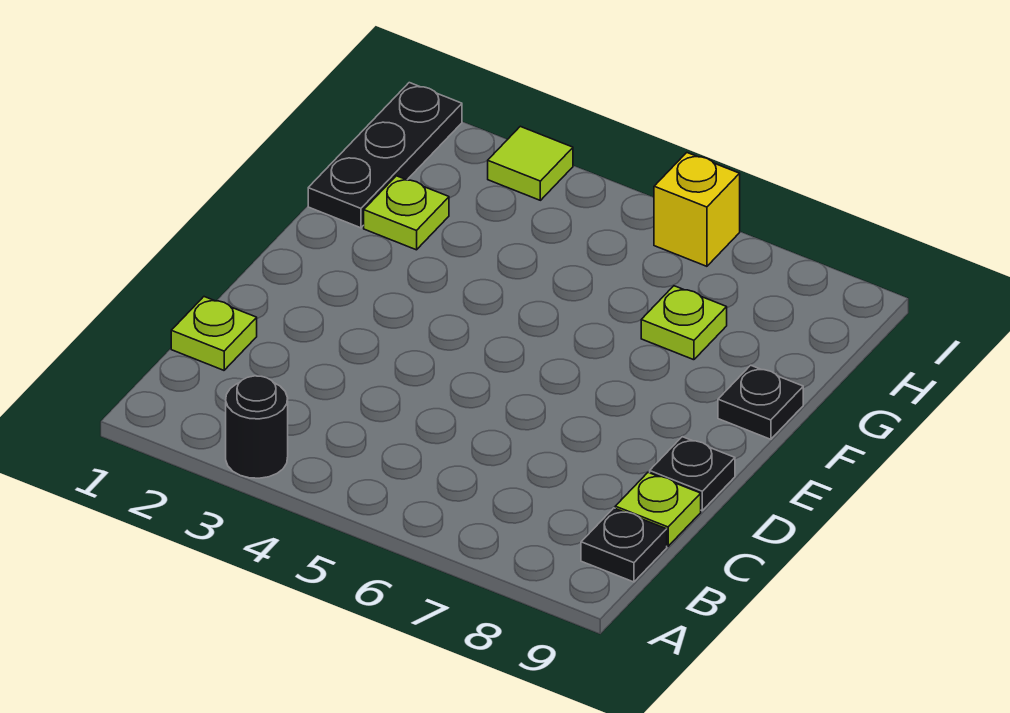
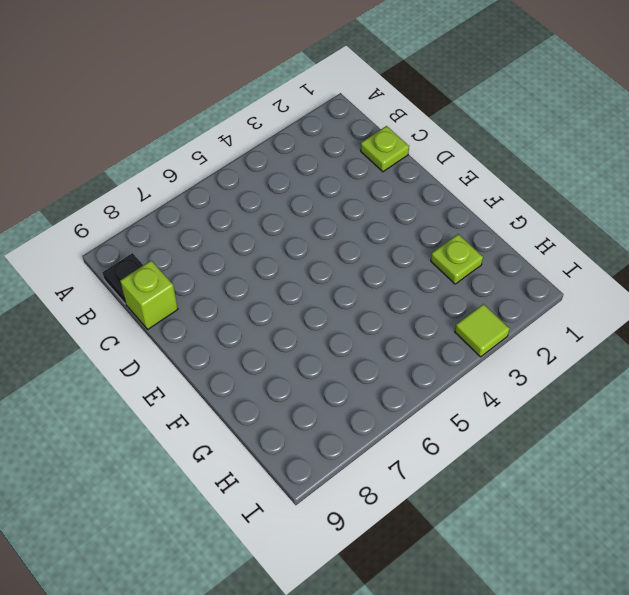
lime 1x1 brick [120,261,178,329] -> lime 1x1 plate [615,472,701,546]
none -> black 1x1 round brick [226,376,288,478]
none -> black 1x1 plate [650,437,735,510]

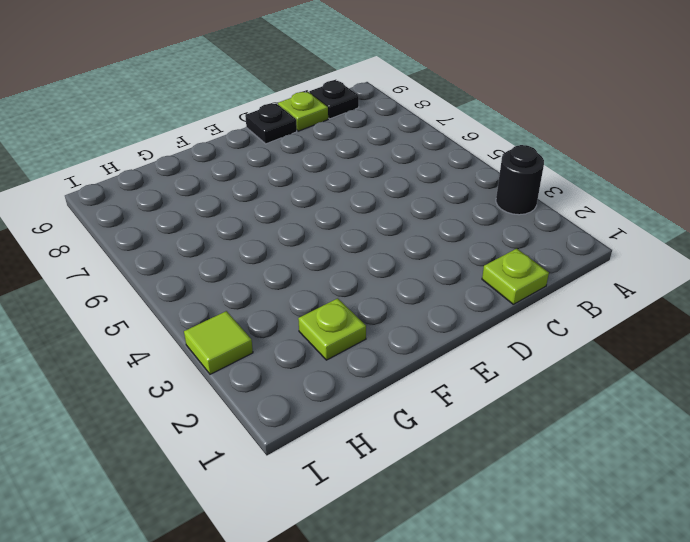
none -> black 1x1 plate [718,365,803,439]
none -> black 1x3 plate [308,83,462,228]

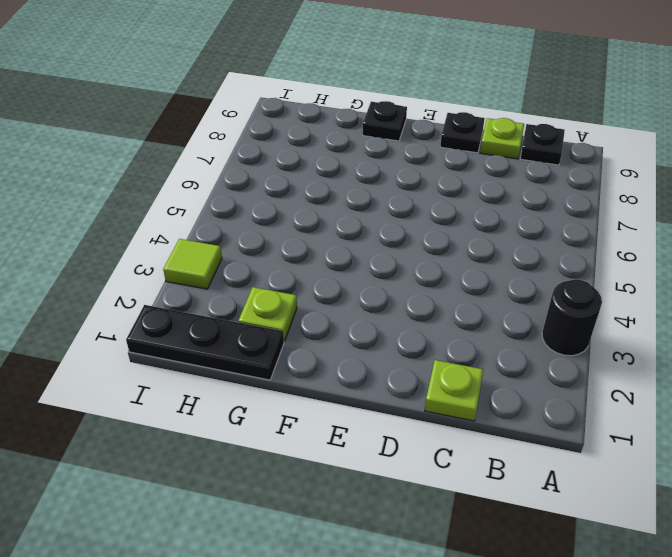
none -> lime 1x1 plate [641,286,727,360]
none -> yellow 1x1 brick [654,153,740,266]

